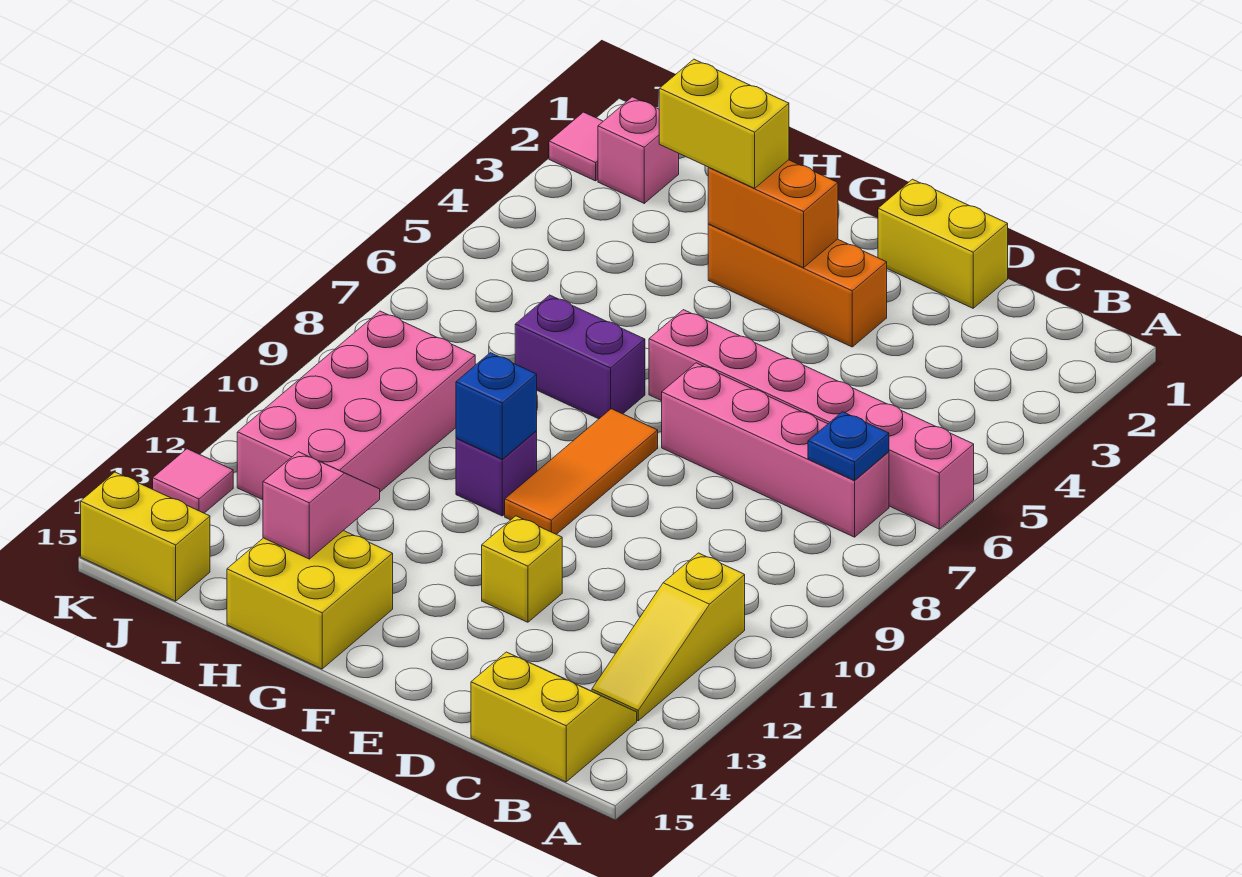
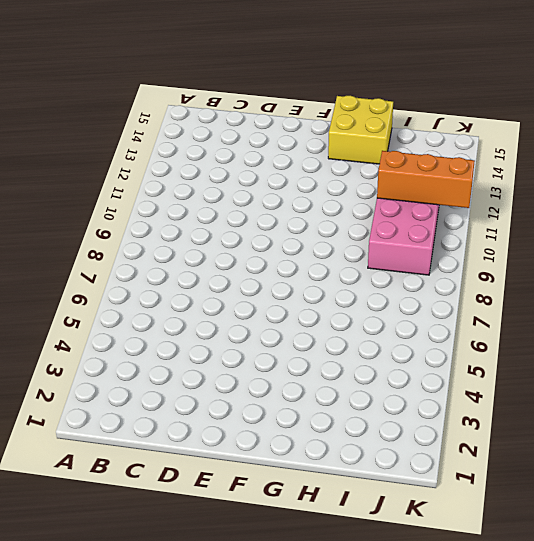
orange 1x3 brick [377,151,475,208] -> orange 1x3 brick moved to [708,224,887,347]
none -> pink 1x6 brick [649,310,974,529]
none -> pink 1x4 brick [662,363,889,537]
none -> yellow 1x3 slope [592,553,745,721]

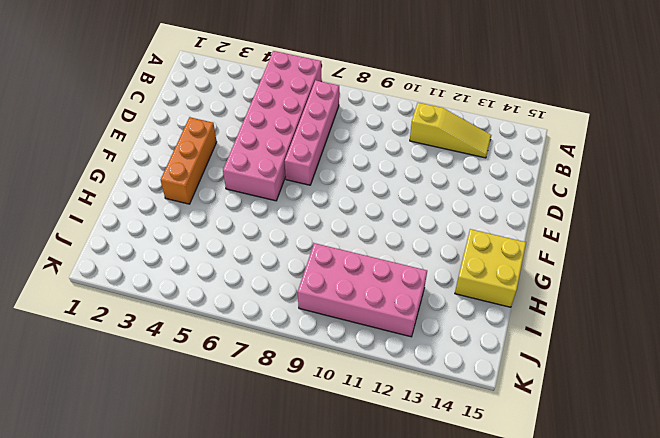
pink 2x6 brick [223,51,322,201] -> pink 1x6 brick [649,310,974,529]
none -> yellow 2x2 slope [471,652,637,782]
none -> yellow 1x2 brick [878,179,1008,308]
none -> yellow 1x1 brick [482,516,562,622]

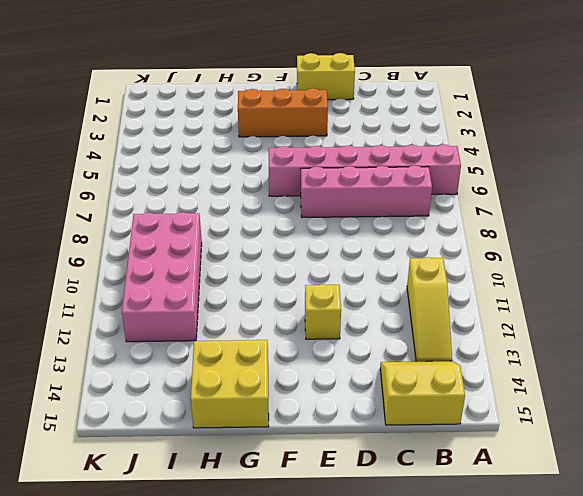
none -> orange 1x3 tile [505,409,658,534]
none -> purple 1x2 brick [515,295,645,419]
none -> purple 1x1 brick [456,431,537,516]

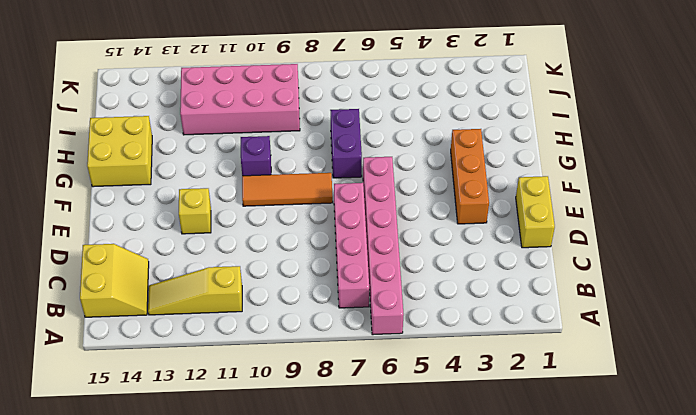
none -> pink 1x1 brick [598,97,679,203]
none -> yellow 1x2 brick [81,472,210,601]
none -> pink 1x1 tile [549,112,603,181]

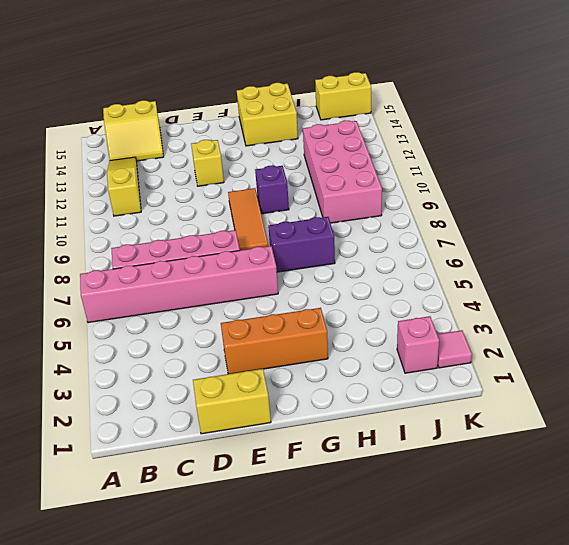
none -> pink 1x1 tile [153,449,233,513]
none -> blue 1x1 plate [808,412,889,480]
none -> orange 1x2 brick [708,160,838,268]

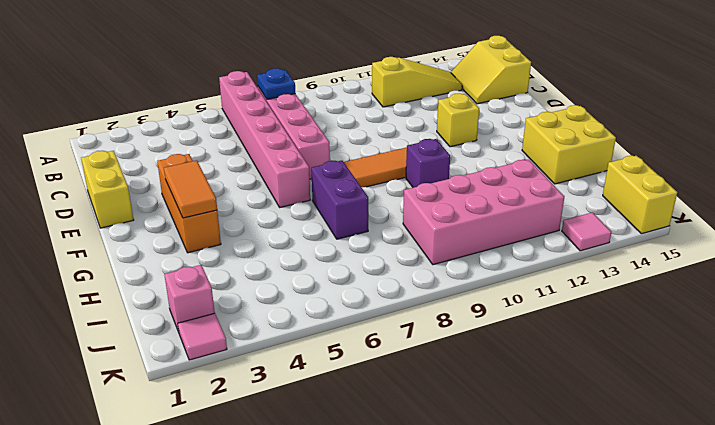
orange 1x2 tile [164,160,217,218] -> orange 1x2 brick [708,160,838,268]
none -> blue 1x1 brick [456,353,537,459]
none -> pink 1x2 slope [263,452,380,559]
none -> yellow 1x2 brick [659,59,789,188]

